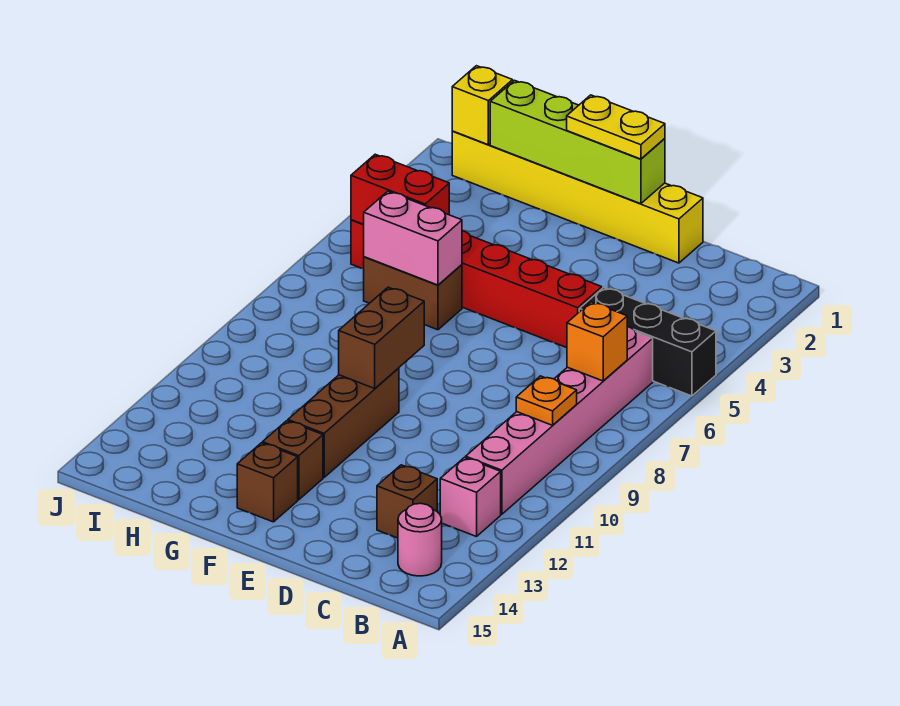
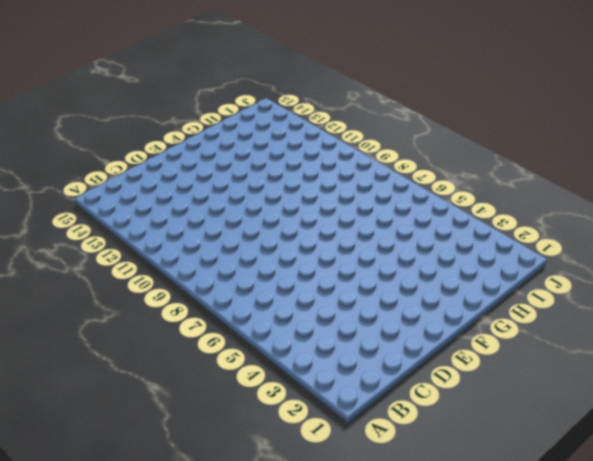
none -> black 1x3 brick [579,287,716,396]
none -> pink 1x6 brick [466,327,653,514]
none -> pink 1x1 brick [440,458,501,537]

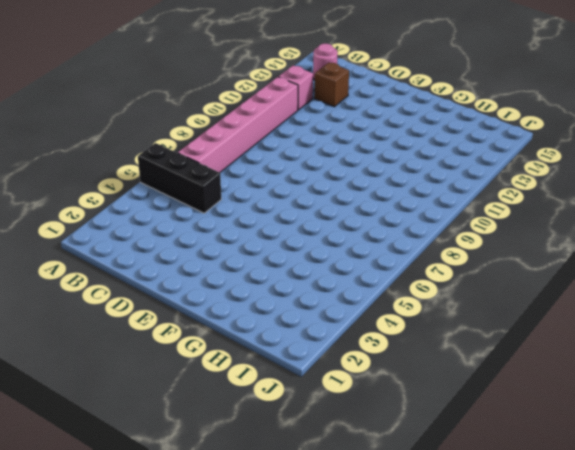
none -> yellow 1x6 brick [452,131,703,263]
none -> red 1x6 brick [351,220,602,348]
none -> brown 1x3 brick [288,368,399,477]

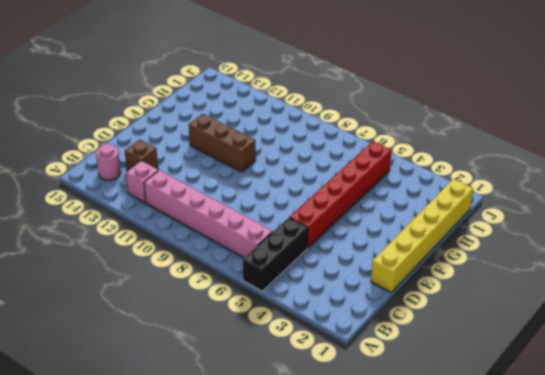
none -> brown 1x1 brick [263,421,323,500]
none -> brown 1x1 brick [237,443,298,522]
none -> brown 1x2 brick [364,257,462,330]

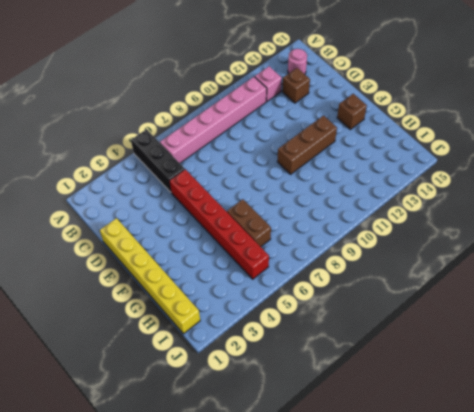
none -> brown 1x1 brick [263,421,323,500]
none -> orange 1x1 brick [567,302,627,381]
none -> orange 1x1 plate [516,376,577,425]

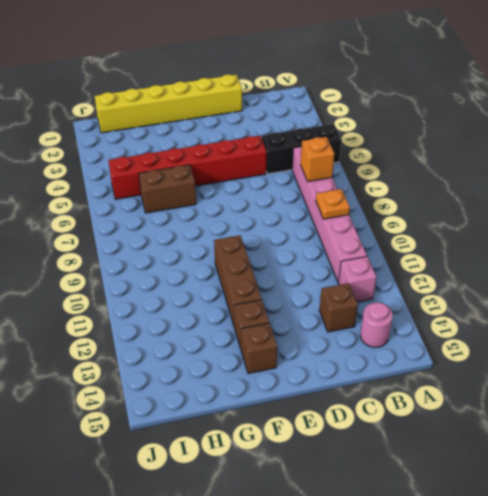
none -> lime 1x4 brick [490,80,665,204]
none -> brown 1x2 brick [339,287,424,388]
none -> pink 1x2 brick [364,191,462,285]

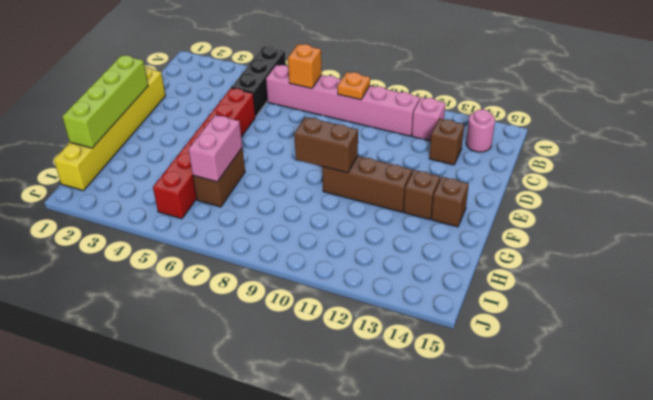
none -> red 1x2 brick [351,154,449,224]
none -> yellow 1x1 brick [452,66,513,145]
none -> yellow 1x2 plate [567,95,665,159]

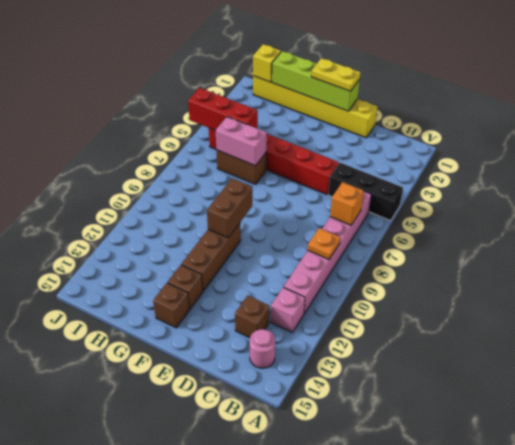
red 1x3 brick [188,88,258,131] -> red 1x2 brick [351,154,449,224]

